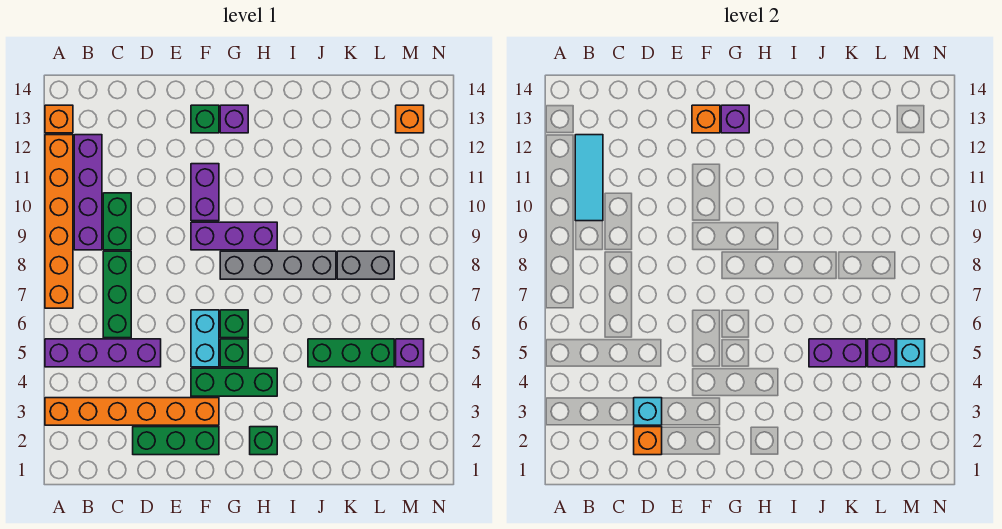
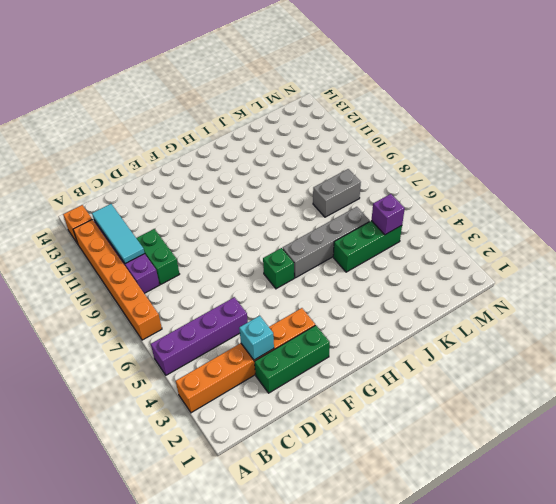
grey 1x4 brick [283,207,370,278] -> grey 1x4 brick moved to [220,251,336,279]
none -> green 1x3 brick [103,251,131,338]
none -> green 1x3 brick [191,368,277,396]
none -> cyan 1x2 brick [191,310,219,367]
none -> purple 1x3 brick [191,222,277,250]

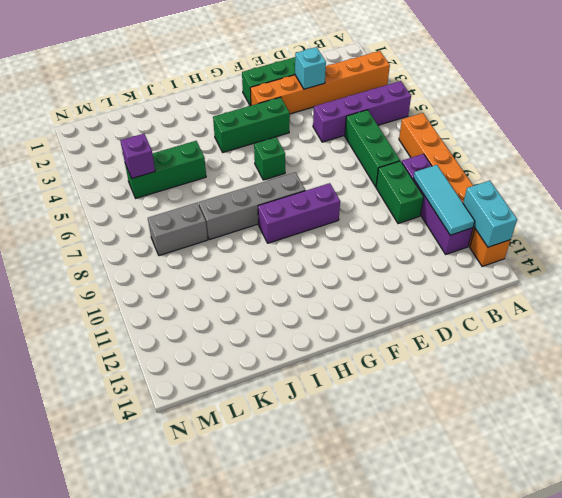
cyan 1x2 brick [463,181,517,247] -> cyan 1x2 brick moved to [191,310,219,367]
none -> purple 1x2 brick [191,164,219,221]
none -> green 1x1 brick [191,105,219,133]
none -> green 1x1 brick [220,339,248,367]
none -> purple 1x1 brick [220,105,248,133]

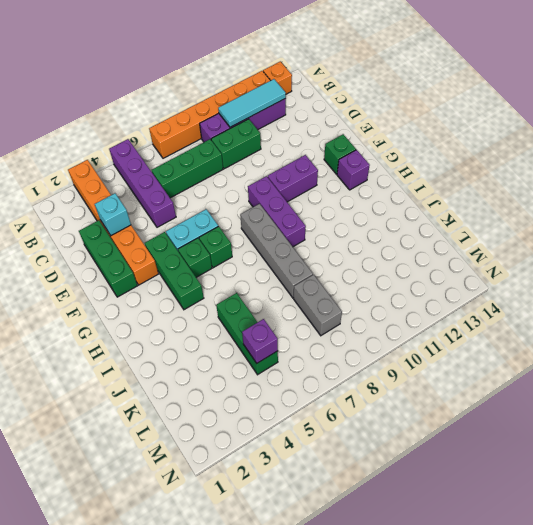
none -> green 1x1 brick [250,427,277,455]
none -> purple 1x1 brick [396,339,424,367]
none -> orange 1x1 brick [396,105,424,133]
none -> orange 1x1 brick [634,427,662,455]

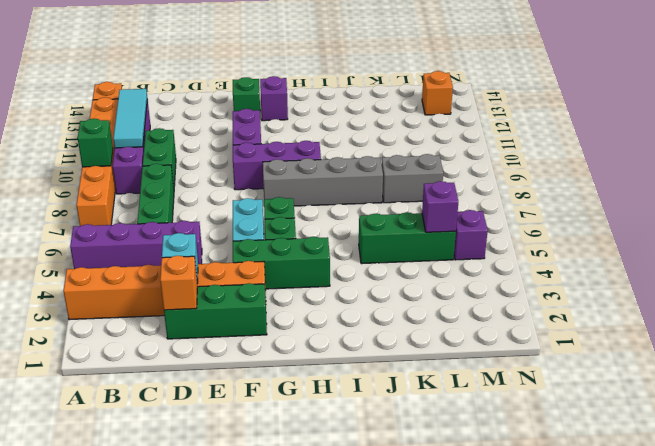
green 1x1 brick [78,119,113,167] -> green 1x1 brick moved to [250,427,277,455]
none -> orange 1x1 brick [692,105,720,133]
none -> purple 1x1 brick [721,105,749,133]
none -> purple 1x2 brick [809,339,866,367]
none -> cyan 1x1 brick [897,339,925,367]

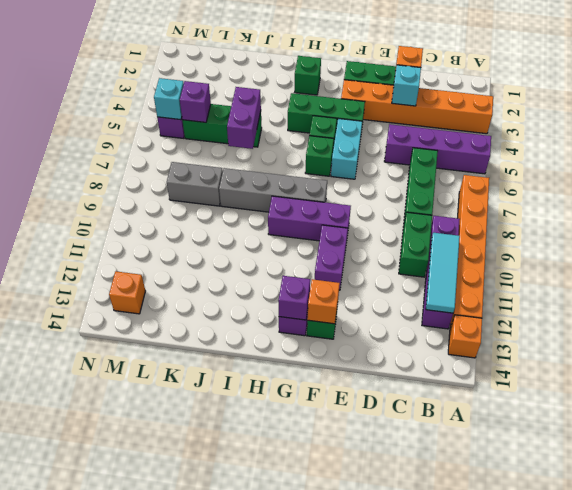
purple 1x2 brick [227,87,261,149] -> purple 1x2 brick turned to [809,339,866,367]

